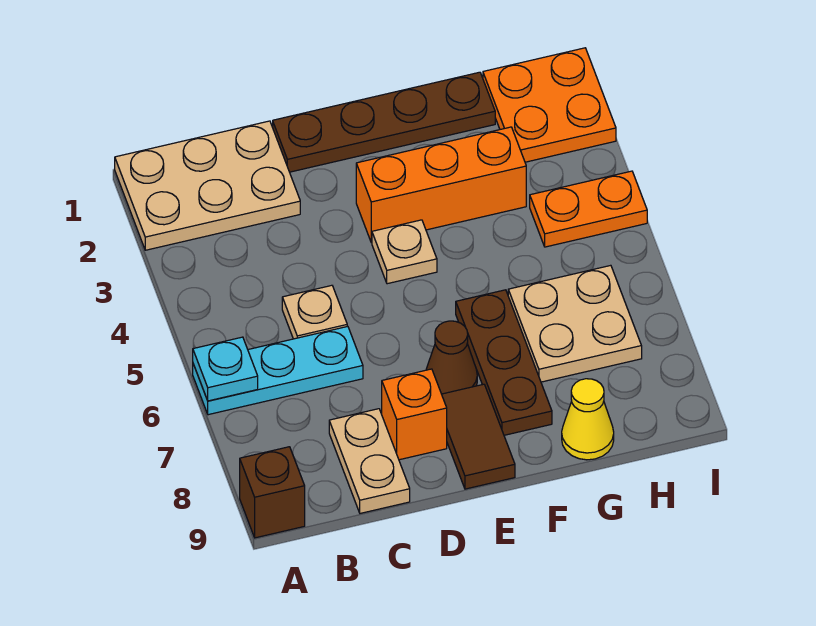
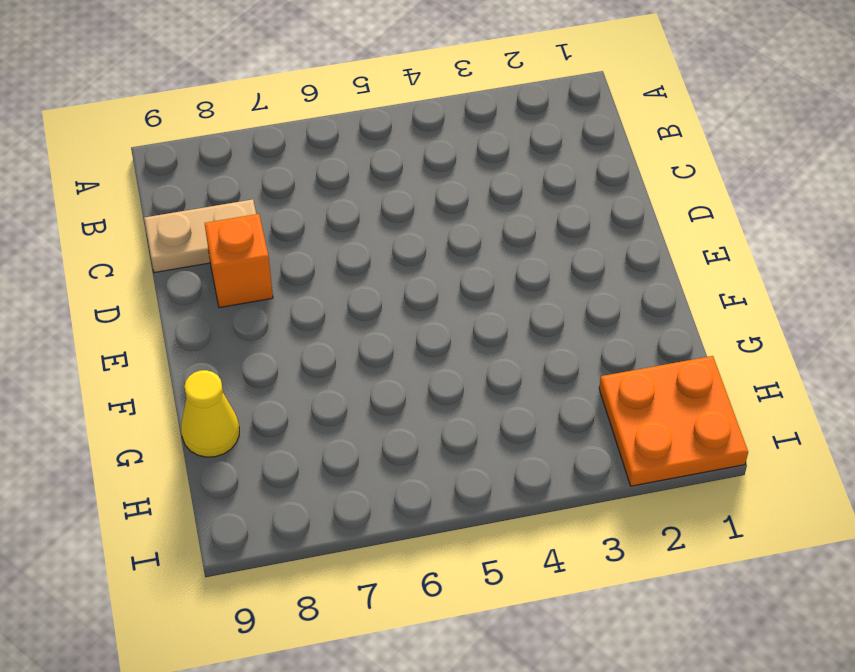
none -> tan 2x3 plate [115,121,300,250]
none -> cyan 1x3 plate [193,326,363,415]
none -> brown 1x1 brick [240,447,305,538]

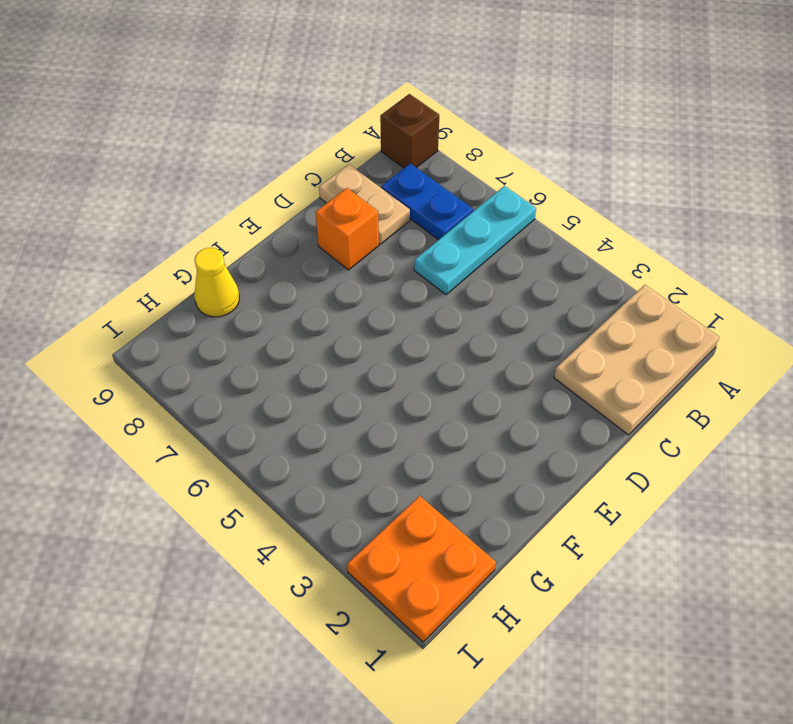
blue 1x2 plate [381,164,473,240] -> none
none -> tan 1x1 plate [282,285,347,339]
none -> brown 1x4 plate [273,72,495,172]
none -> orange 1x3 brick [356,127,526,243]

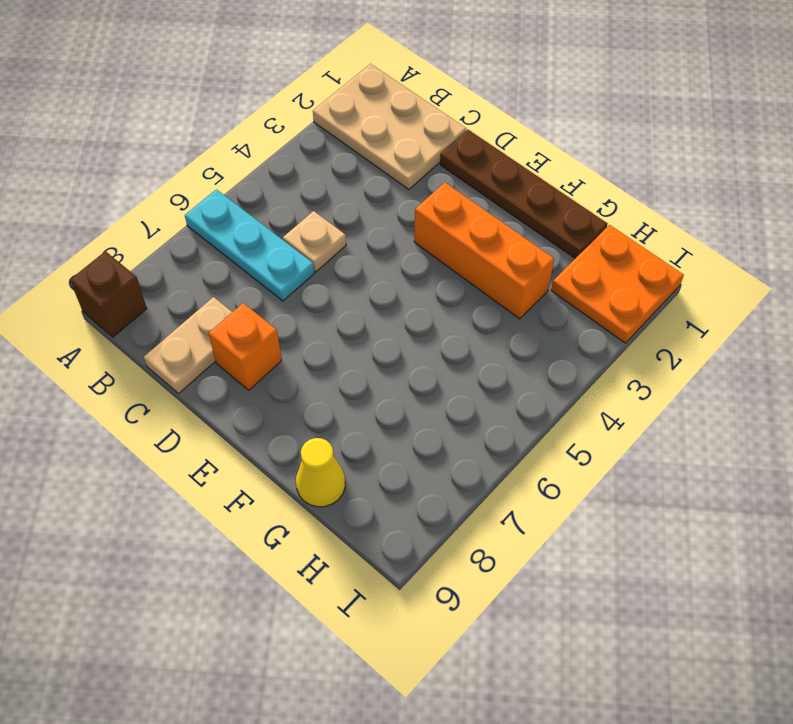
none -> tan 1x1 plate [372,220,437,284]
none -> brown 1x1 cone [426,321,477,394]
none -> brown 1x2 tile [442,384,515,489]

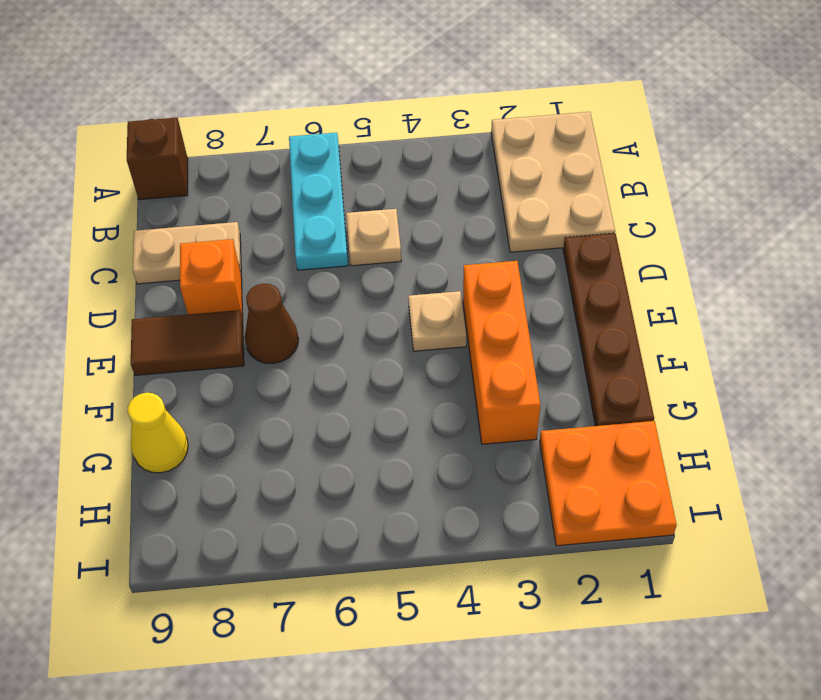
none -> brown 1x3 plate [456,290,552,435]
none -> tan 2x2 plate [508,265,642,382]
none -> orange 1x2 plate [530,171,647,247]

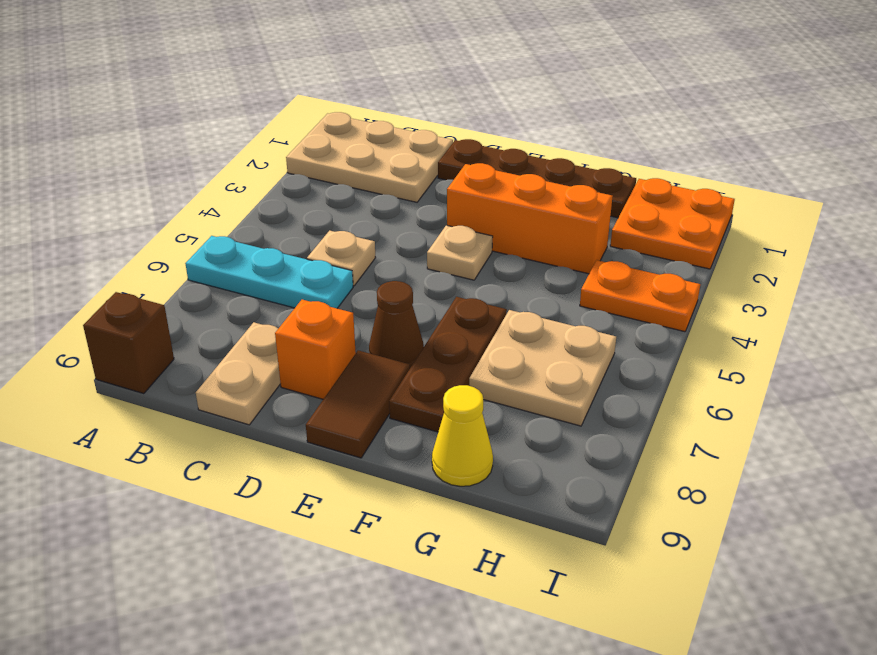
none -> cyan 1x1 plate [193,337,258,401]

